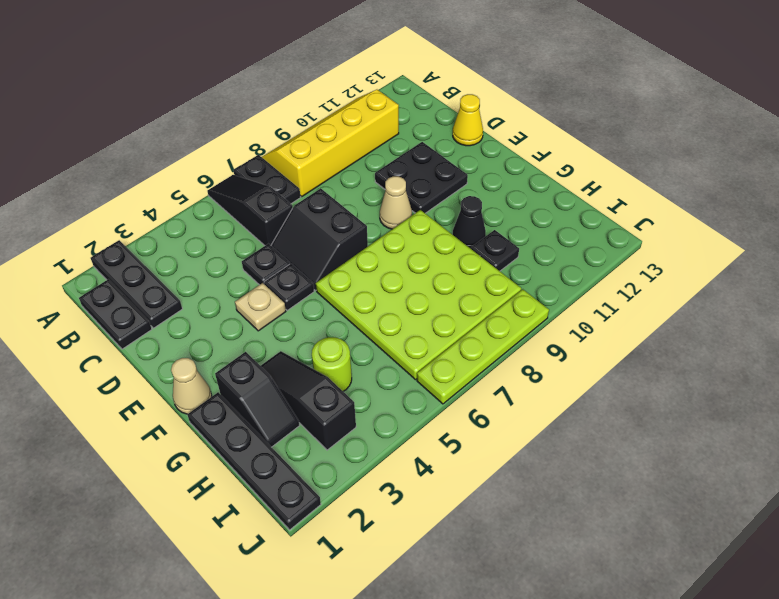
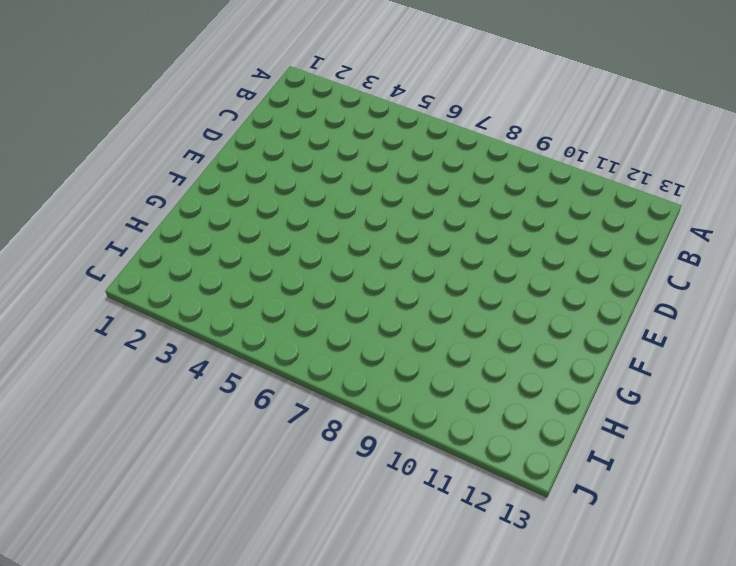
none -> black 1x3 plate [91,240,182,328]
none -> black 1x3 slope [207,175,293,246]
none -> black 1x2 plate [234,155,301,204]

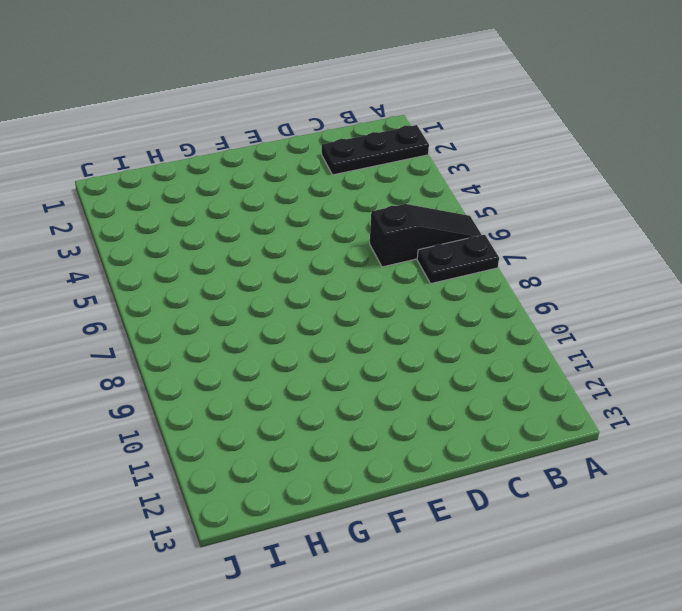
none -> yellow 2x4 slope [262,90,399,196]
none -> black 1x2 plate [79,279,152,349]
none -> black 1x1 plate [242,244,290,285]

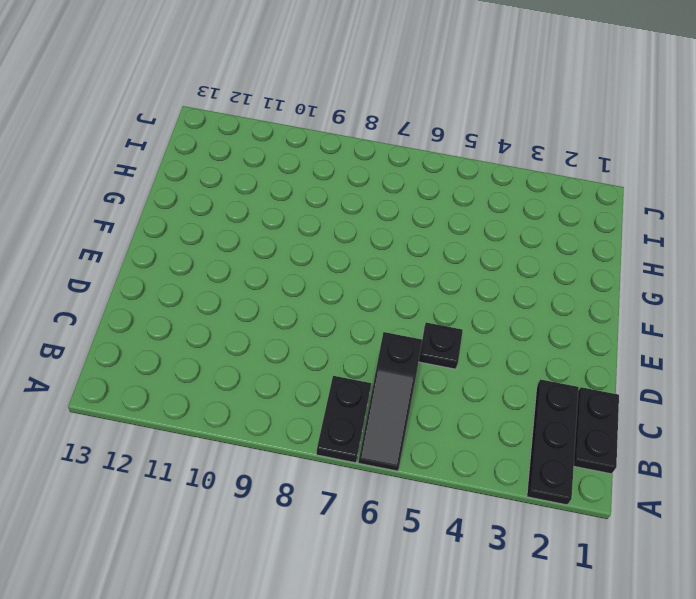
none -> yellow 2x4 slope [262,90,399,196]
none -> black 2x2 slope [271,188,368,291]
none -> black 2x2 plate [375,142,468,213]

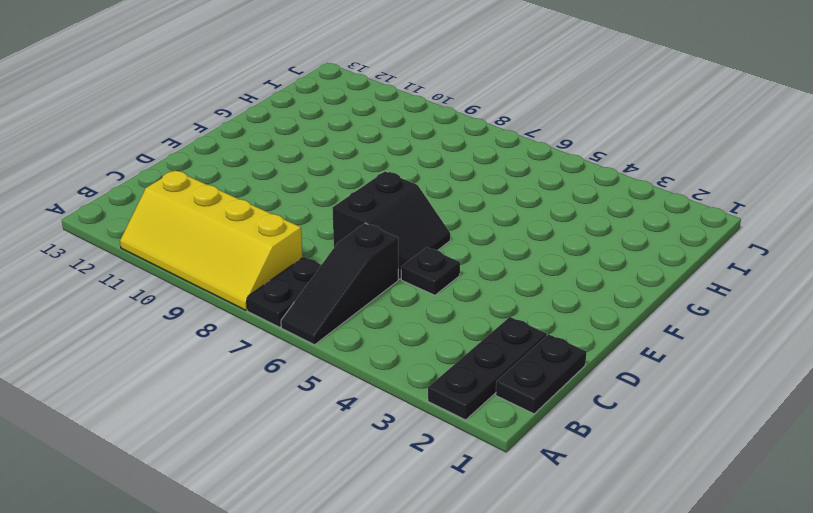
none -> black 2x2 plate [375,142,468,213]
none -> yellow 1x1 cone [453,94,483,146]
none -> tan 1x1 plate [235,283,286,331]

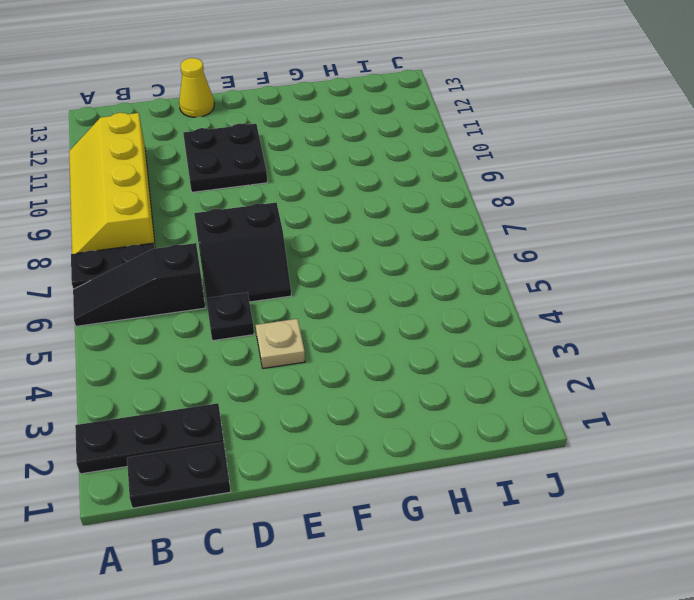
none -> black 1x1 plate [264,264,314,310]
none -> tan 1x1 cone [380,176,412,229]
none -> tan 1x1 cone [171,358,212,414]

